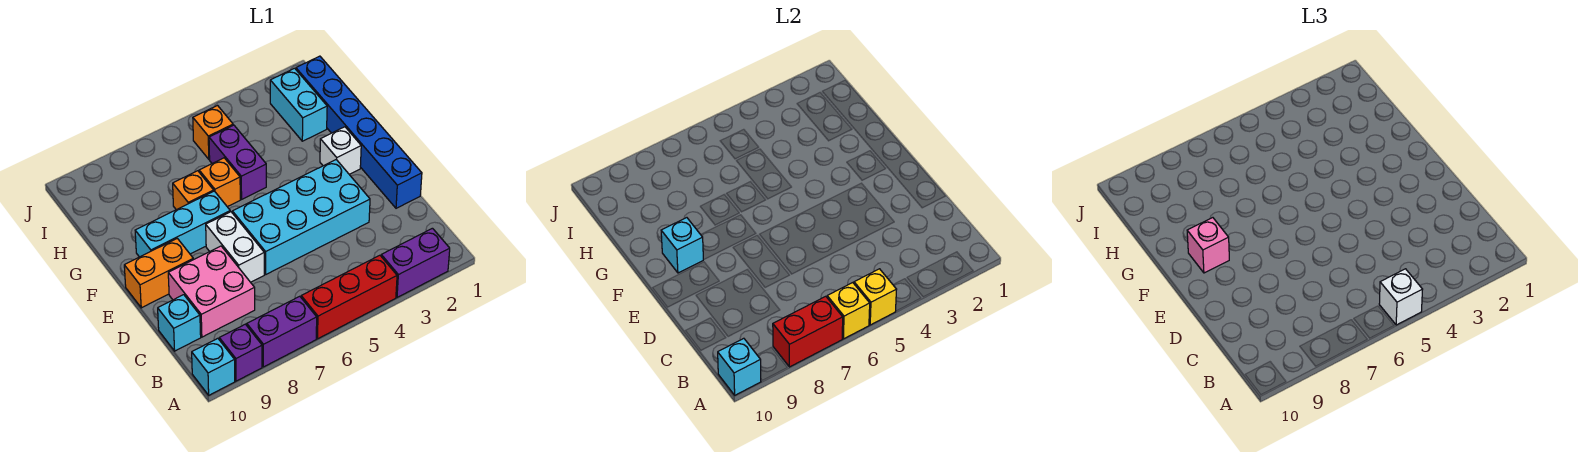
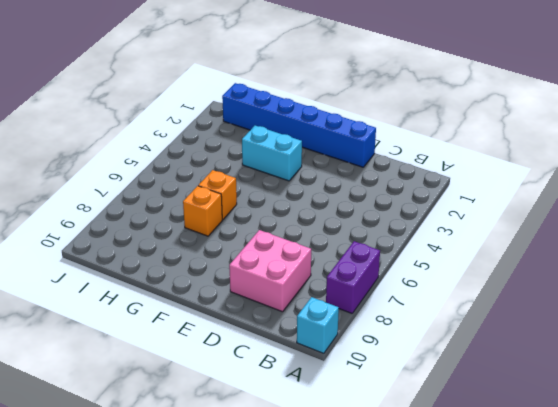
cyan 1x2 brick [242,126,302,181] -> cyan 1x2 brick moved to [270,68,327,141]
none -> purple 1x2 brick [381,228,450,297]
none -> red 1x3 brick [301,255,397,339]
none -> purple 1x1 brick [219,324,262,381]

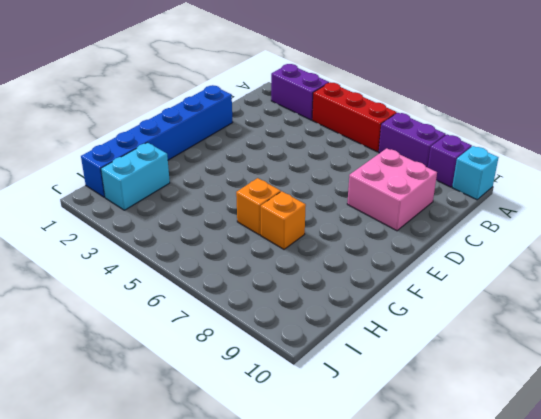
none -> cyan 1x1 brick [158,295,201,351]
none -> cyan 2x4 brick [232,160,370,274]
none -> white 1x2 brick [206,212,264,282]

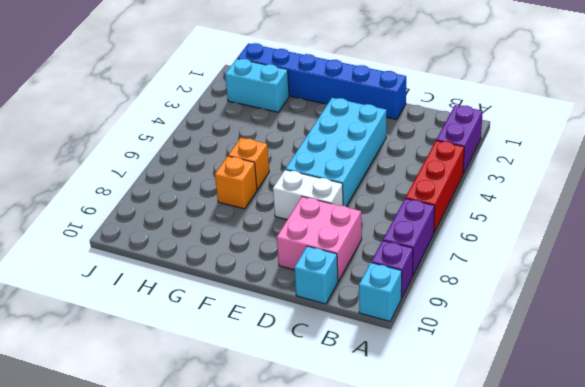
none -> orange 1x2 brick [124,238,193,308]
none -> white 1x1 brick [320,127,361,174]
none -> cyan 1x3 brick [135,191,230,257]

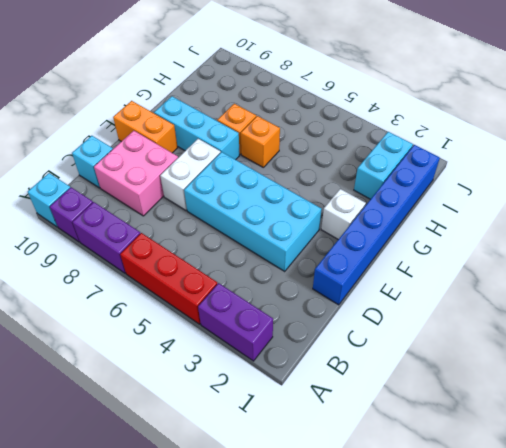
none -> purple 1x2 brick [209,125,266,199]
none -> orange 1x1 brick [193,106,233,159]
none -> yellow 1x1 brick [854,269,897,325]

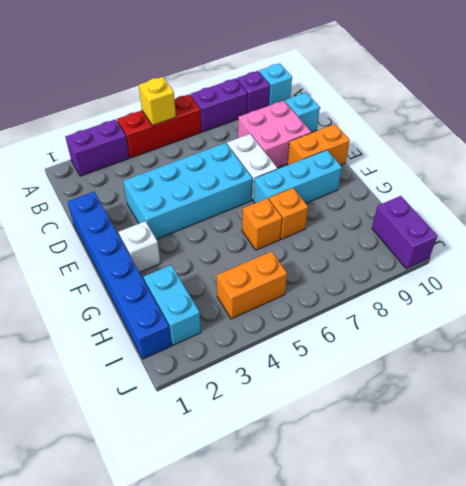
orange 1x2 brick [217,251,287,319] -> orange 1x1 brick [193,106,233,159]
purple 1x2 brick [372,196,437,269] -> purple 1x2 brick moved to [209,125,266,199]
none -> yellow 1x1 brick [827,283,870,339]
none -> red 1x2 brick [773,296,843,367]
none -> cyan 1x1 brick [718,338,761,395]

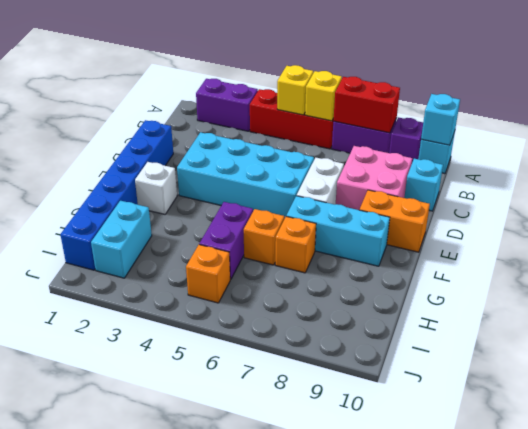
none -> cyan 1x1 brick [661,218,703,273]
none -> white 1x1 brick [1379,269,1423,325]
none -> pink 1x1 brick [1187,218,1229,273]

